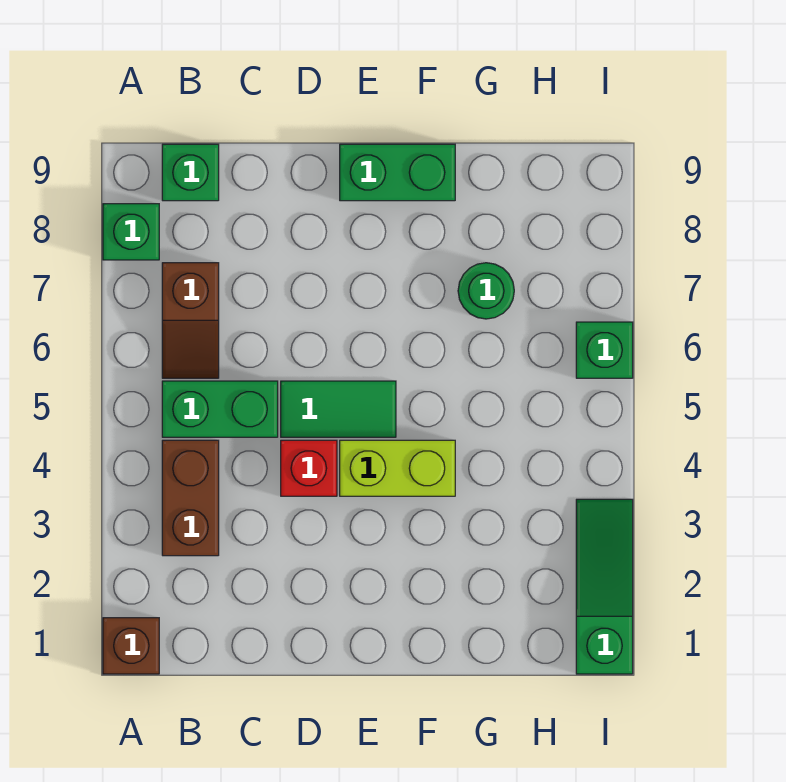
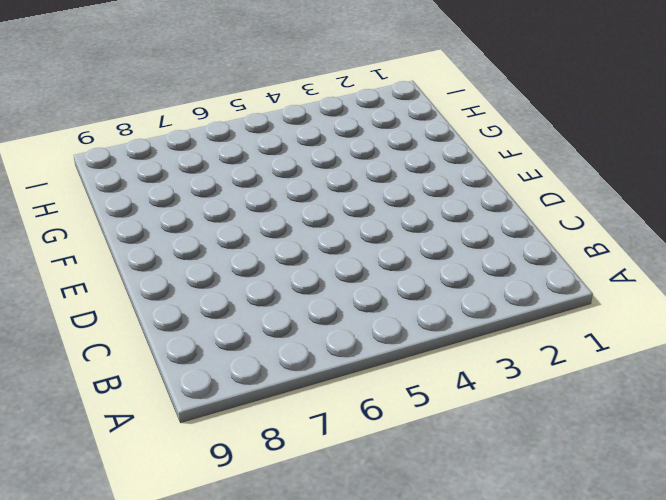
none -> brown 1x1 brick [103,618,159,674]
none -> green 1x1 brick [103,204,159,260]
none -> brown 1x2 brick [162,440,219,556]

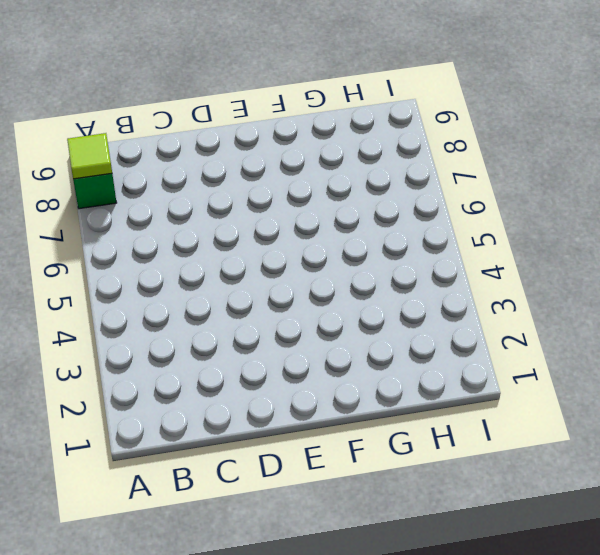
lime 1x1 tile [67,133,112,179] -> none
none -> brown 1x1 brick [103,618,159,674]
none -> brown 1x2 brick [162,440,219,556]
none -> green 1x2 brick [162,381,278,437]

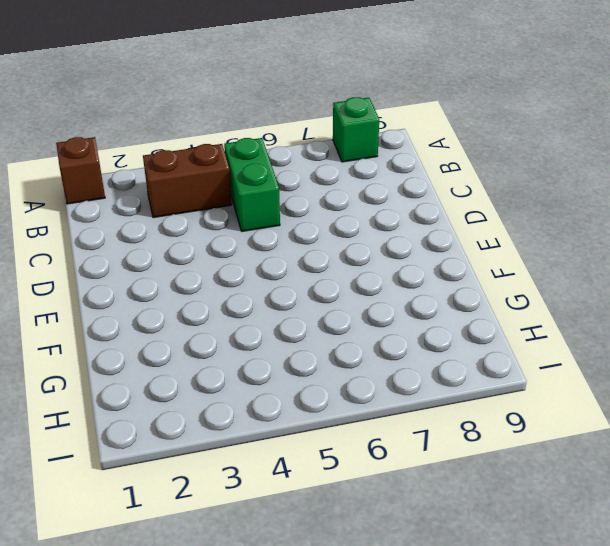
none -> brown 1x2 slope [162,263,219,378]
none -> green 1x1 brick [162,144,219,201]
none -> red 1x1 brick [281,440,337,496]

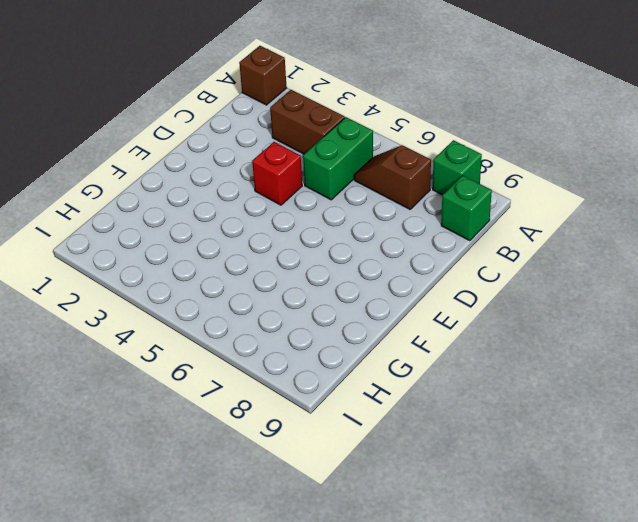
none -> green 1x2 tile [281,381,396,437]
none -> lime 1x2 brick [340,440,455,496]
none -> green 1x2 brick [340,144,455,201]

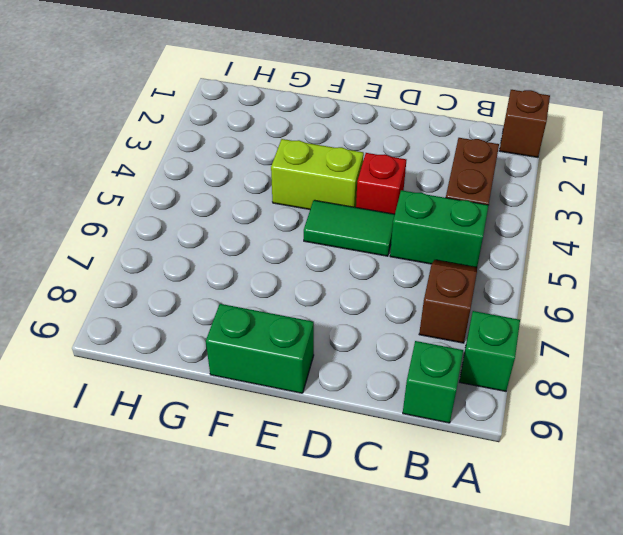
none -> green 1x1 round brick [458,263,514,319]
none -> green 1x3 slope [576,499,633,674]
none -> green 1x1 brick [576,322,633,378]

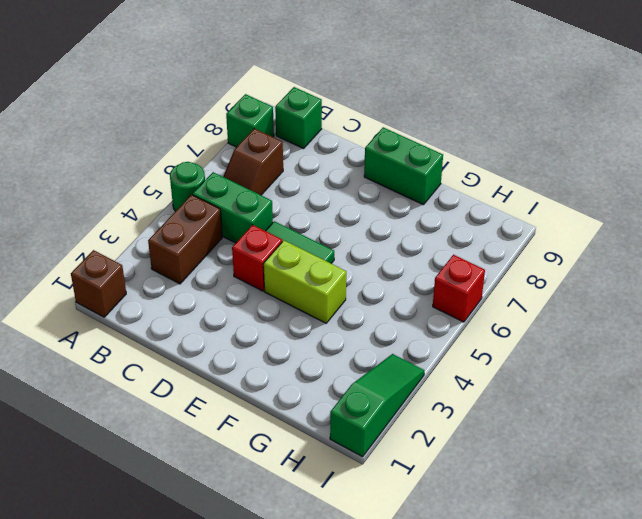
green 1x1 round brick [170,162,205,211] -> green 1x1 round brick moved to [458,263,514,319]
red 1x1 brick [433,255,485,322] -> green 1x1 brick [576,322,633,378]

